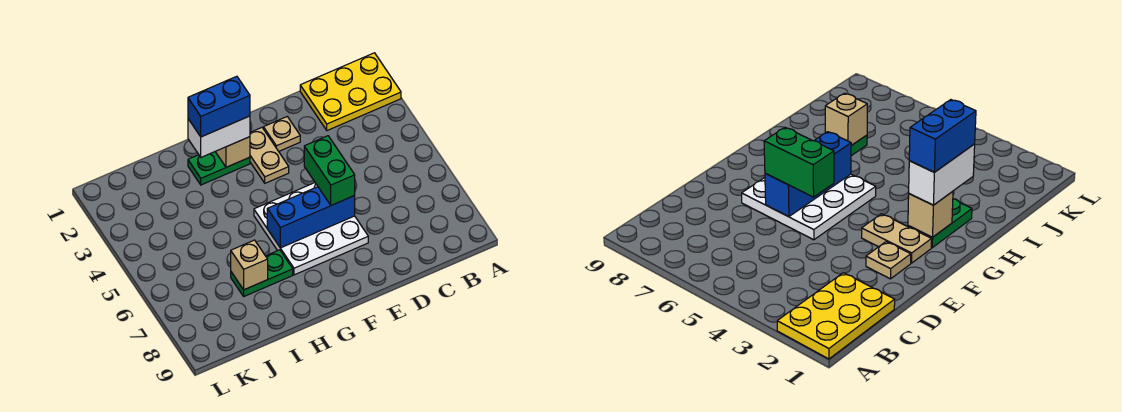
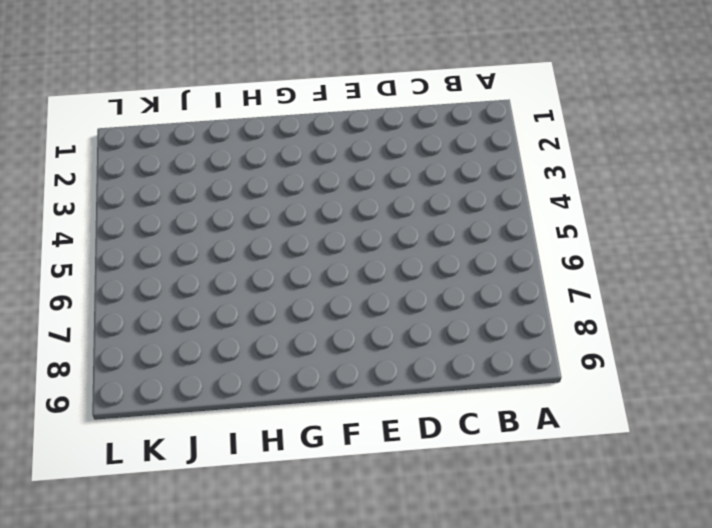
none -> yellow 2x3 plate [300,53,401,131]
none -> tan 1x1 plate [263,117,300,151]
none -> white 3x3 plate [254,183,368,275]

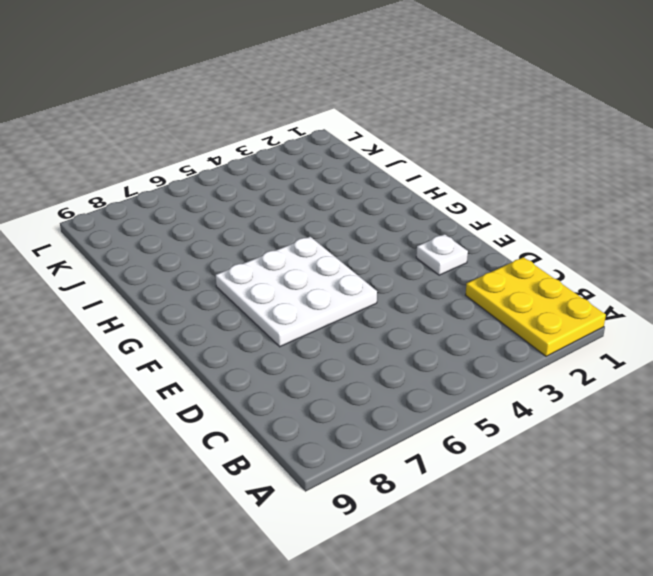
white 1x1 plate [416,234,468,275] -> tan 1x1 plate [263,117,300,151]
none -> tan 1x2 plate [250,128,289,183]
none -> green 1x2 plate [188,152,250,185]
none -> green 1x2 plate [231,250,293,296]

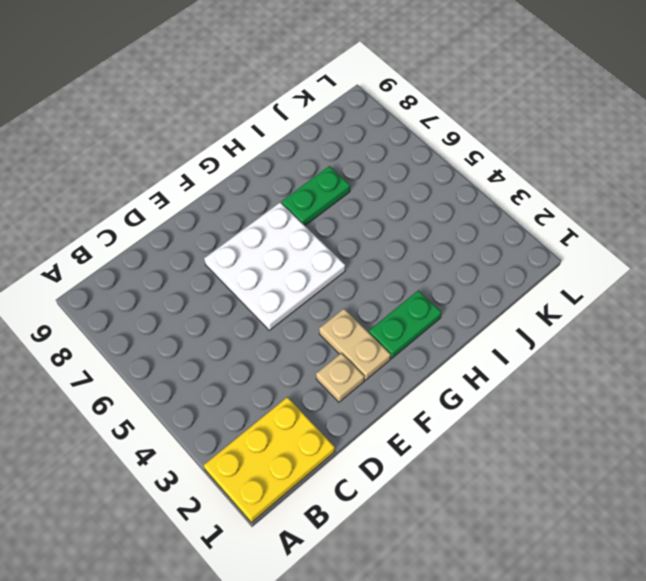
none -> blue 1x3 brick [267,187,355,248]
none -> tan 1x1 brick [215,137,250,167]
none -> tan 1x1 brick [231,240,268,290]

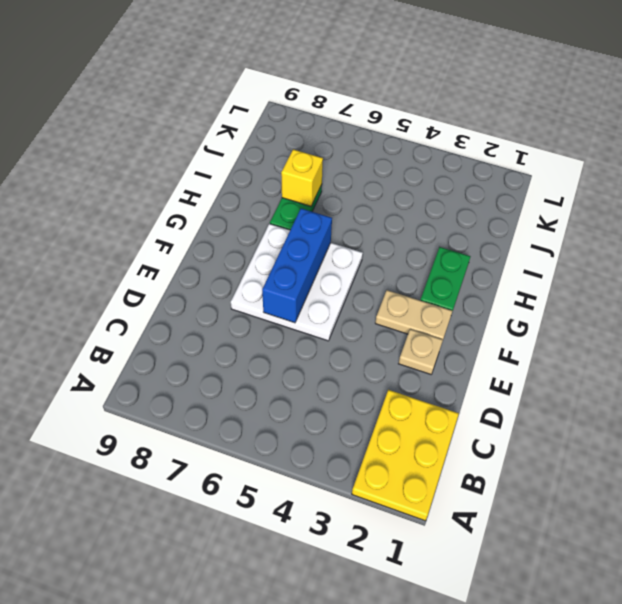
yellow 1x1 brick [281,149,323,206] -> tan 1x1 brick [231,240,268,290]
none -> tan 1x1 brick [215,137,250,167]
none -> green 1x2 brick [304,136,355,205]
none -> white 1x2 brick [188,116,250,157]

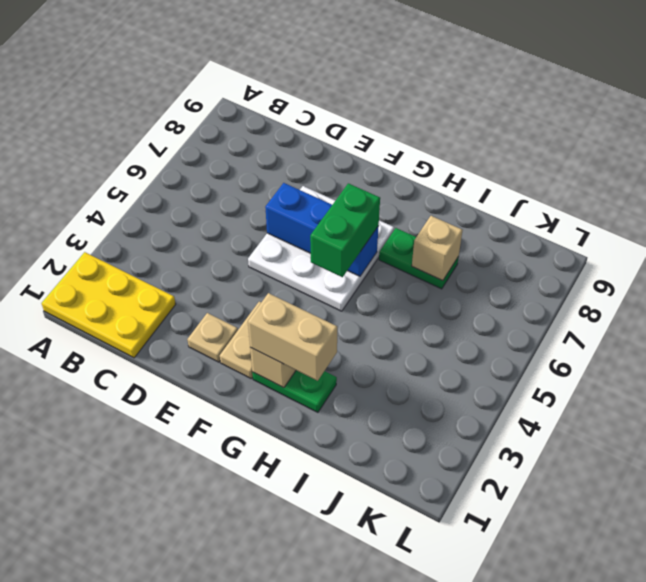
tan 1x2 brick [248,293,337,381] -> white 1x2 brick [188,116,250,157]
green 1x2 brick [310,183,380,277] -> green 1x2 brick moved to [304,136,355,205]
none -> blue 1x2 brick [188,76,250,137]

